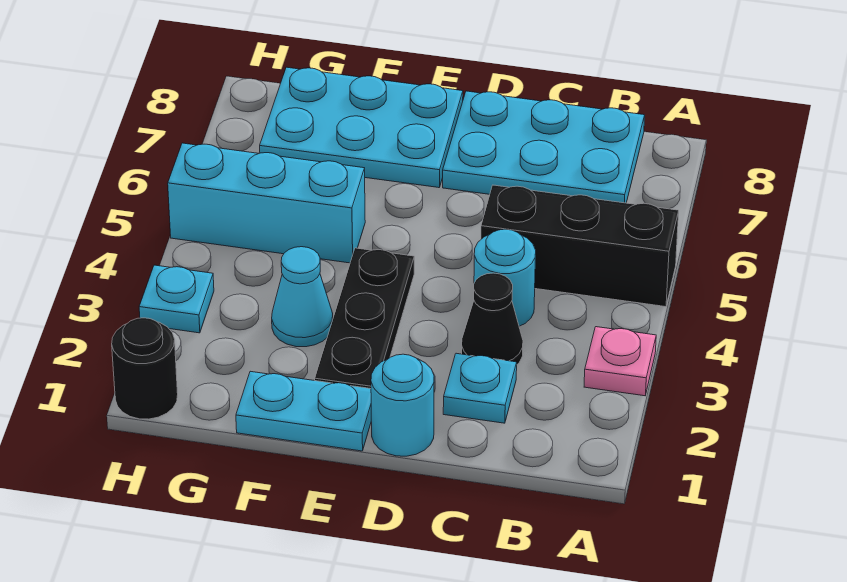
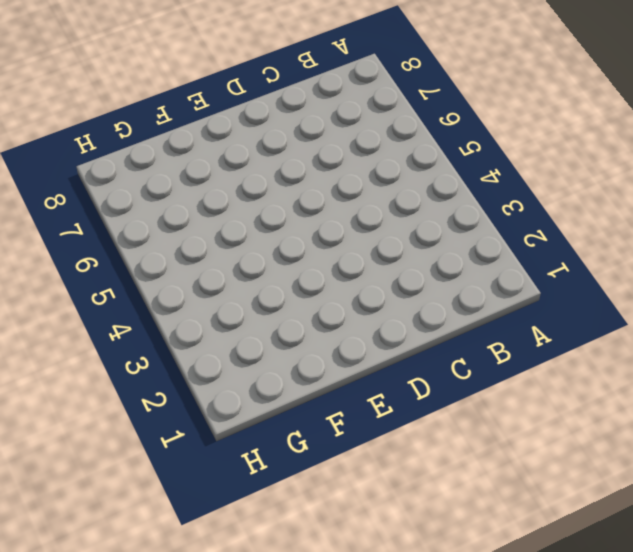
none -> pink 1x1 plate [584,327,656,396]
none -> black 1x3 brick [481,185,679,307]
none -> cyan 2x3 plate [443,91,645,203]

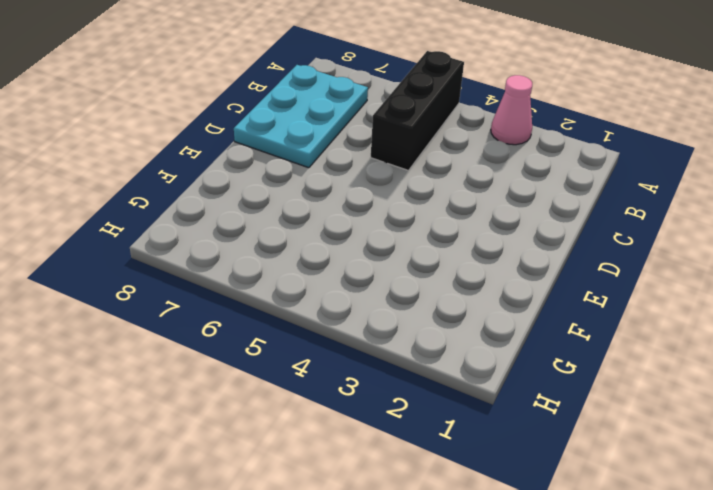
pink 1x1 cone [491,75,532,145] -> pink 1x1 plate [584,327,656,396]
none -> cyan 1x1 plate [443,353,517,423]
none -> black 1x1 cone [462,273,523,364]
none -> cyan 1x1 round brick [474,229,536,326]

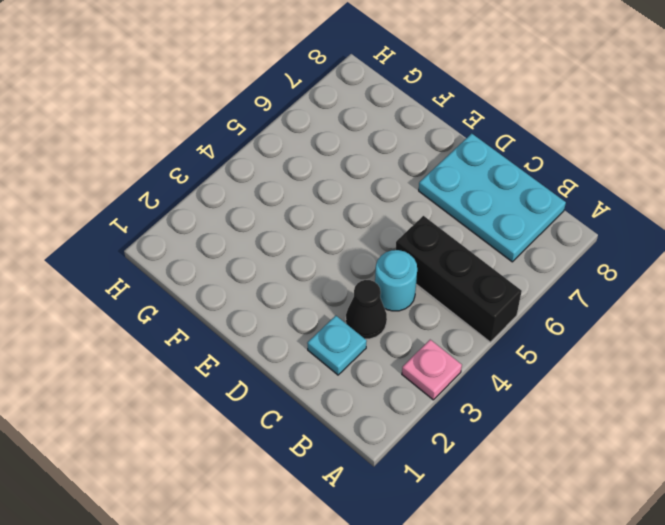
none -> cyan 1x1 round brick [371,354,434,456]
none -> cyan 1x2 plate [236,371,371,451]
none -> black 1x3 plate [315,248,414,389]

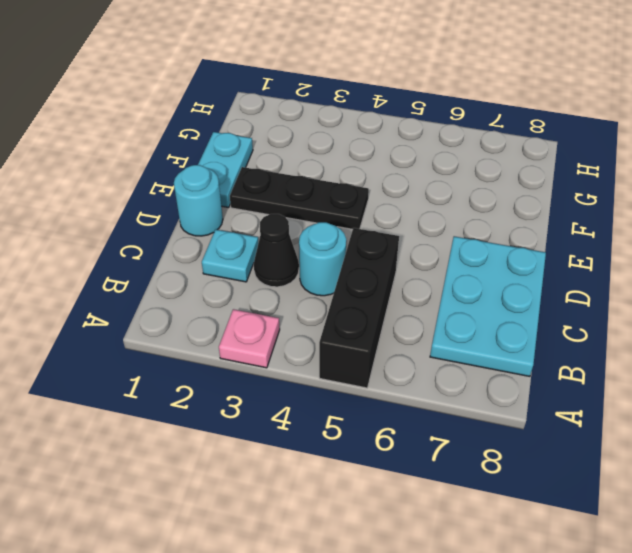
none -> cyan 2x3 plate [260,67,463,188]
none -> cyan 1x1 cone [272,247,333,347]
none -> cyan 1x3 brick [168,143,365,263]

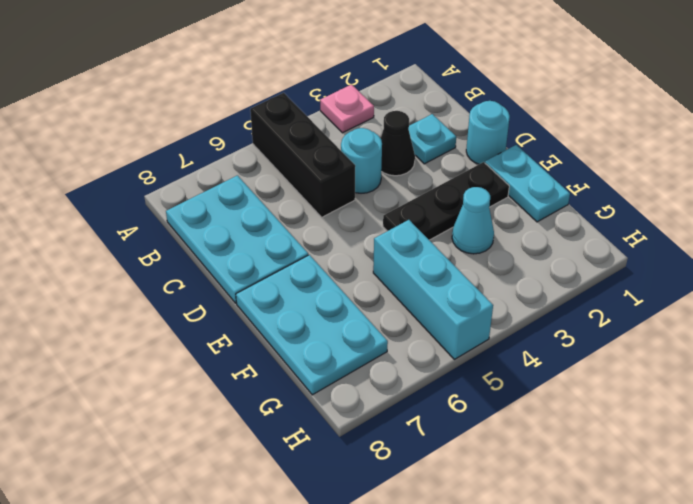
none -> black 1x1 round brick [112,318,178,419]
none -> cyan 1x1 plate [139,265,214,333]

